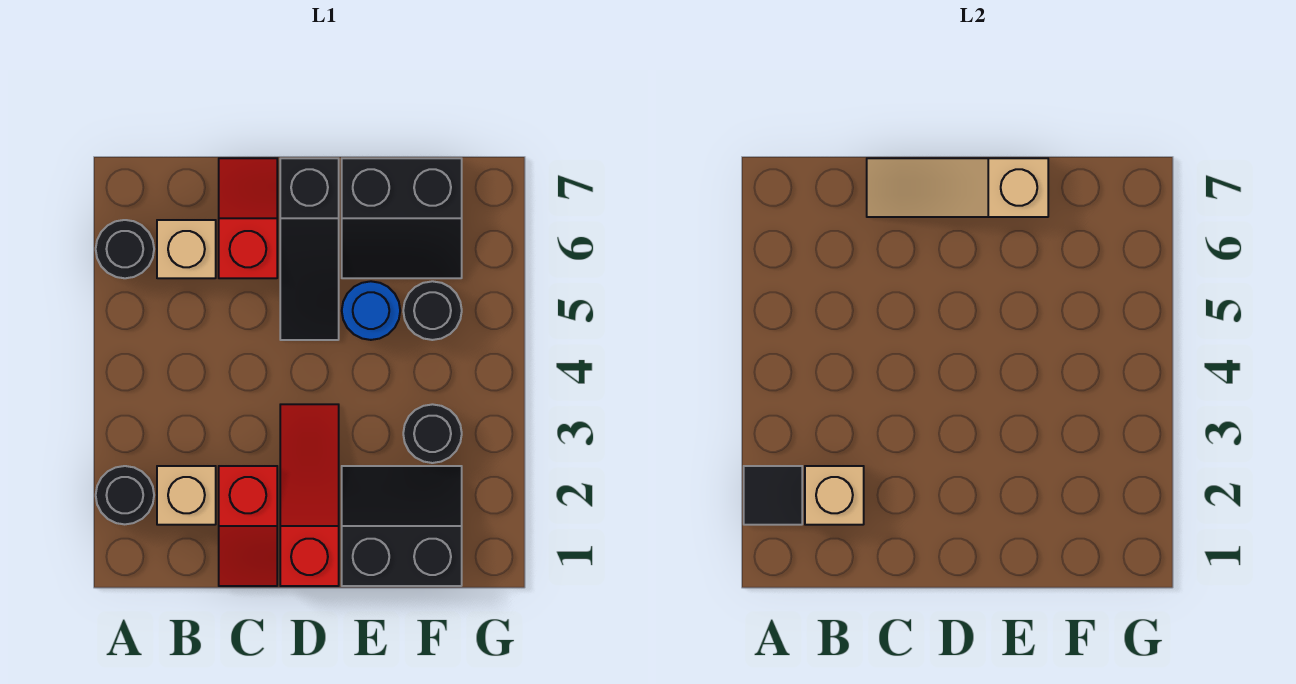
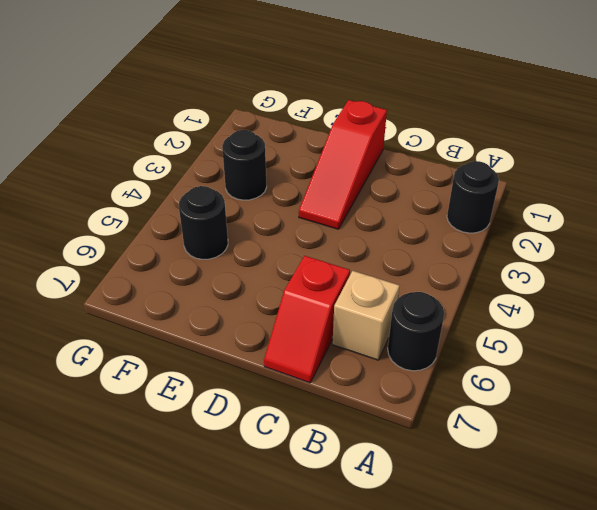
none -> tan 1x1 brick [157,466,216,525]
none -> red 1x2 slope [219,466,277,586]
none -> black 1x3 slope [280,158,339,340]

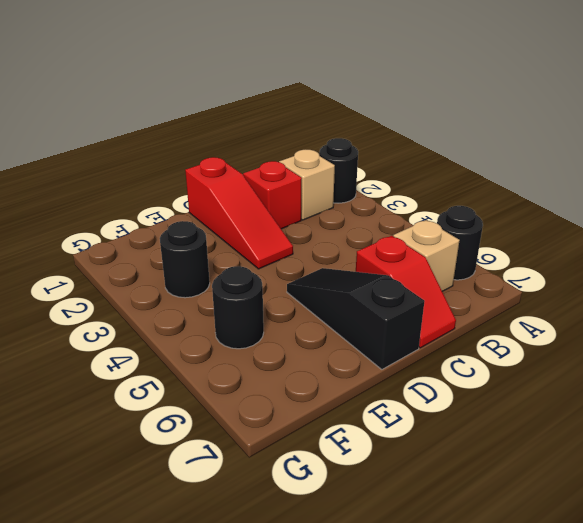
none -> black 2x2 slope [342,466,462,586]
none -> blue 1x1 round brick [342,281,400,340]
none -> black 2x2 slope [342,158,462,278]

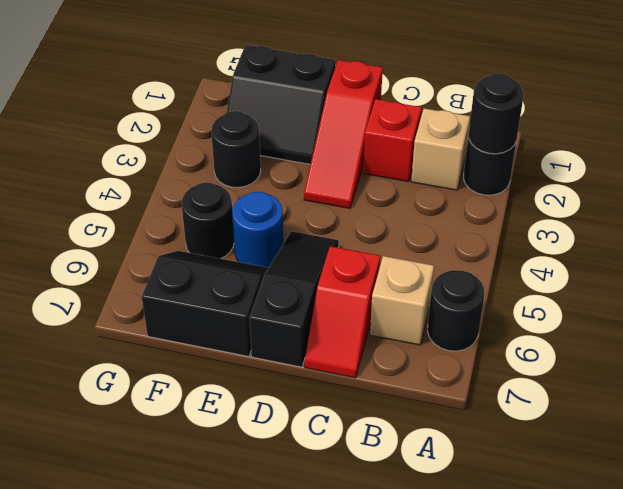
black 1x1 round brick [469,74,524,154] -> black 1x1 tile [744,466,802,525]
none -> tan 1x1 brick [805,466,864,525]
none -> tan 1x3 slope [867,158,1048,217]

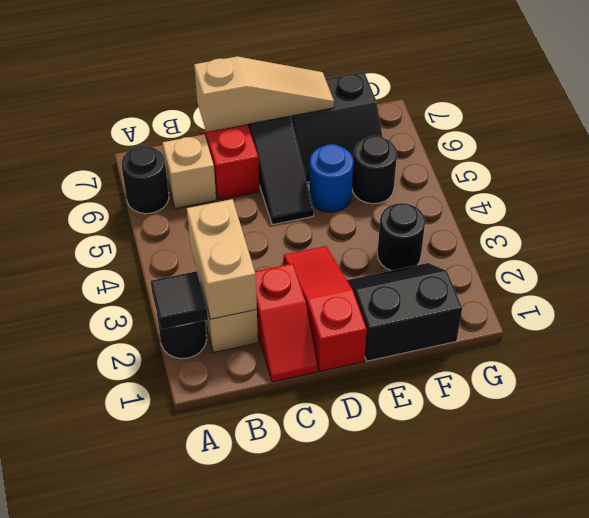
tan 1x2 brick [187,199,257,319] -> tan 1x1 brick [805,466,864,525]
tan 1x3 slope [194,56,334,132] -> tan 1x3 slope turned to [867,158,1048,217]

